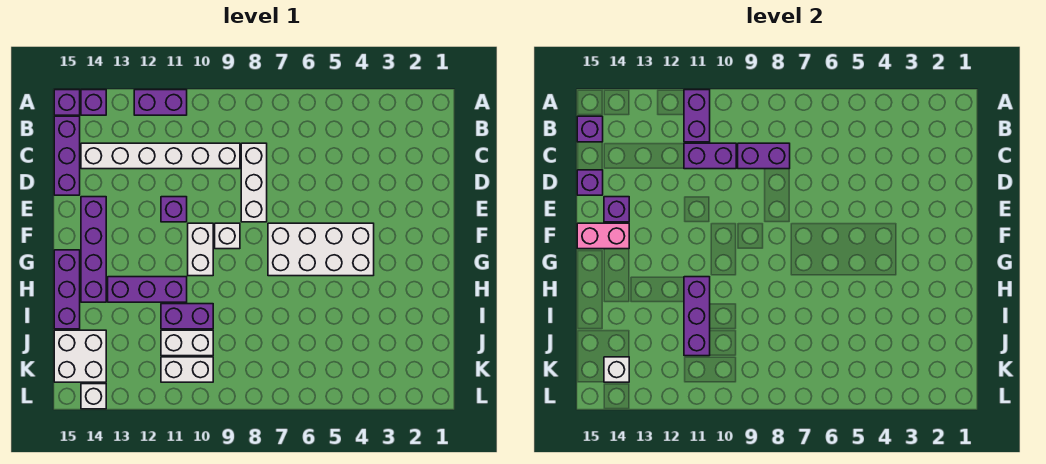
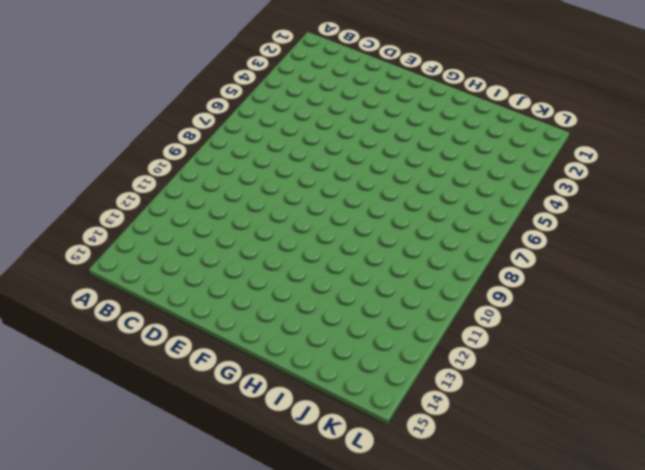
none -> purple 1x2 brick [134,90,187,115]
none -> purple 1x1 brick [81,90,106,115]
none -> purple 1x1 brick [54,90,80,115]

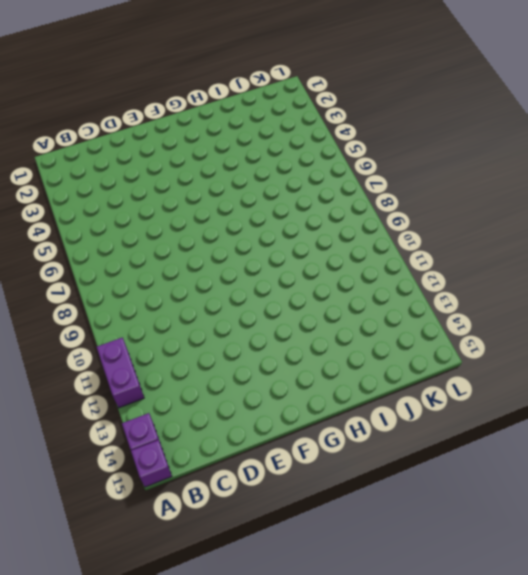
none -> purple 1x3 brick [54,116,80,195]
none -> white 1x3 brick [241,143,267,222]
none -> white 1x6 brick [81,143,240,169]

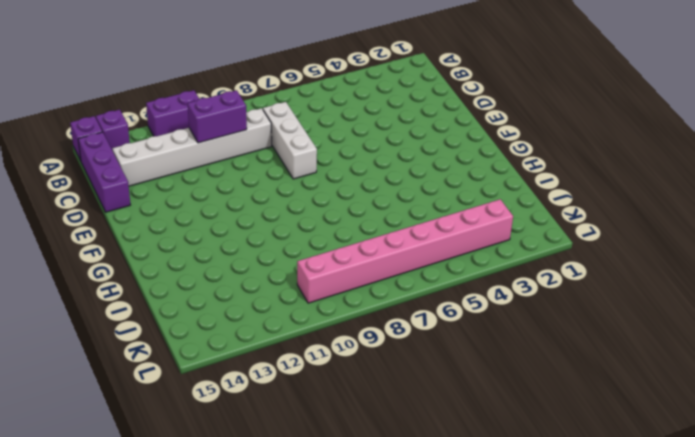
pink 1x8 brick [297,199,513,303] -> white 1x2 brick [161,357,213,382]
none -> purple 1x1 brick [161,197,187,222]
none -> purple 1x4 brick [81,197,106,302]
none -> white 2x4 brick [268,223,374,276]

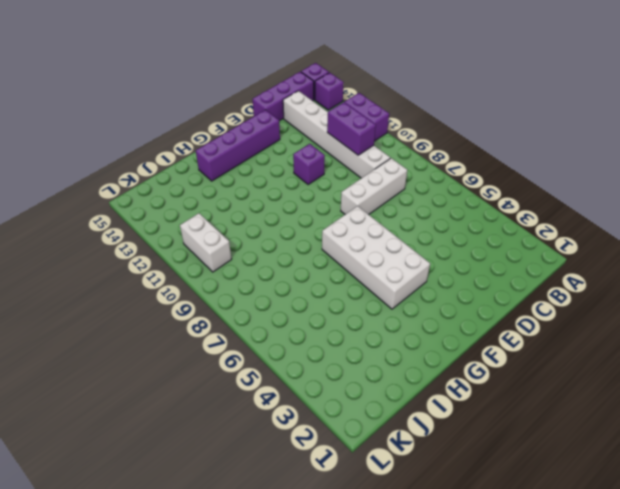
none -> white 1x1 brick [215,223,240,249]
none -> white 1x2 brick [188,223,213,276]
none -> purple 1x3 brick [54,250,80,329]

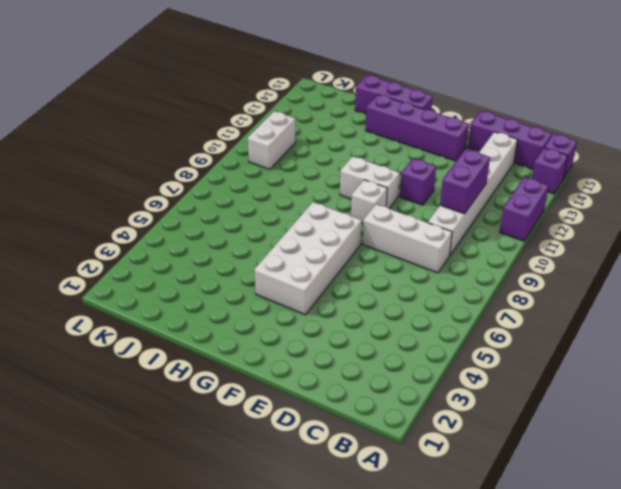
none -> purple 1x3 brick [108,277,187,302]
none -> purple 1x2 brick [161,304,213,329]
none -> white 1x2 brick [161,330,213,356]

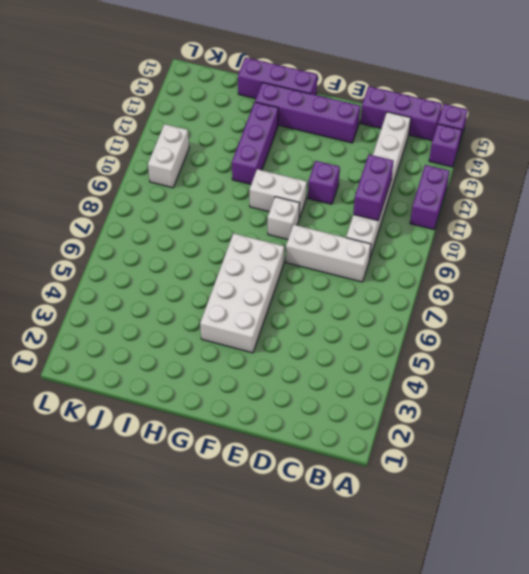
none -> purple 1x2 brick [161,304,213,329]
none -> white 1x2 brick [161,330,213,356]
none -> white 2x2 brick [54,330,106,382]

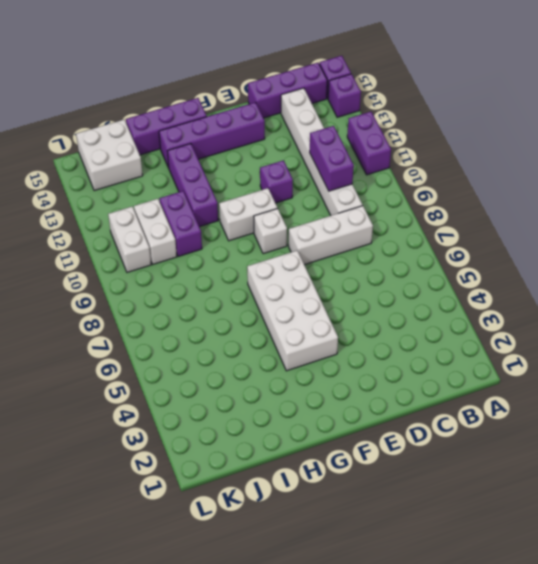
none -> white 1x1 brick [81,384,106,409]
none -> purple 1x2 brick [684,90,710,142]
none -> purple 1x1 brick [577,116,603,142]

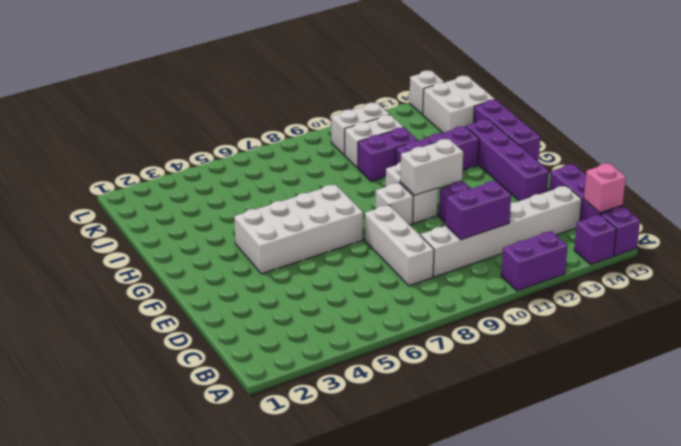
pink 1x1 brick [584,163,626,213] -> purple 1x1 brick [577,116,603,142]
white 1x2 brick [400,139,463,195] -> none
none -> purple 1x2 brick [684,90,710,142]
none -> purple 1x2 brick [738,143,790,169]
none -> purple 1x1 brick [577,170,603,195]

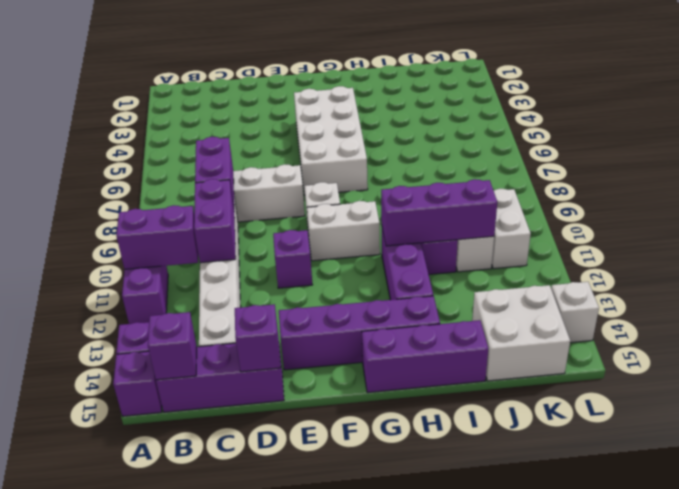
none -> purple 1x1 brick [604,197,629,222]
none -> pink 1x2 brick [577,223,629,249]
none -> white 1x1 brick [604,357,629,382]

